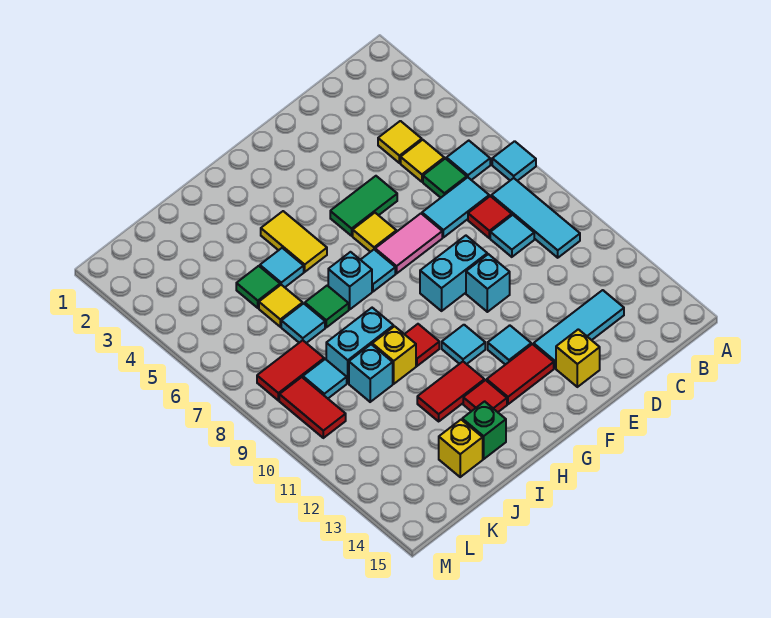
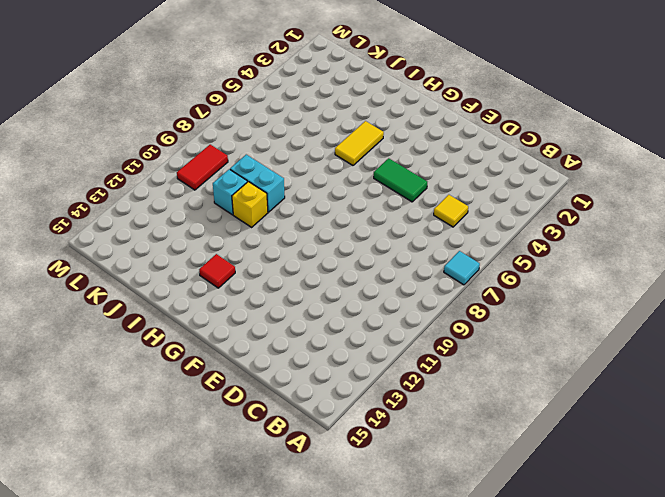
none -> cyan 1x1 tile [446,141,490,180]
none -> cyan 1x3 tile [491,178,580,258]
none -> yellow 1x1 tile [378,121,422,163]
none -> green 1x1 tile [423,158,467,198]

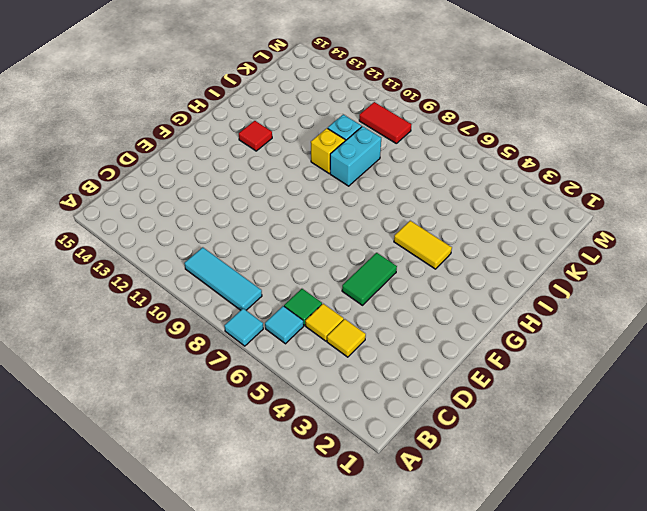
none -> cyan 1x2 tile [422,177,489,237]
none -> red 1x1 tile [468,196,512,238]
none -> cyan 1x1 tile [490,215,534,257]
none -> cyan 1x3 tile [534,290,624,368]

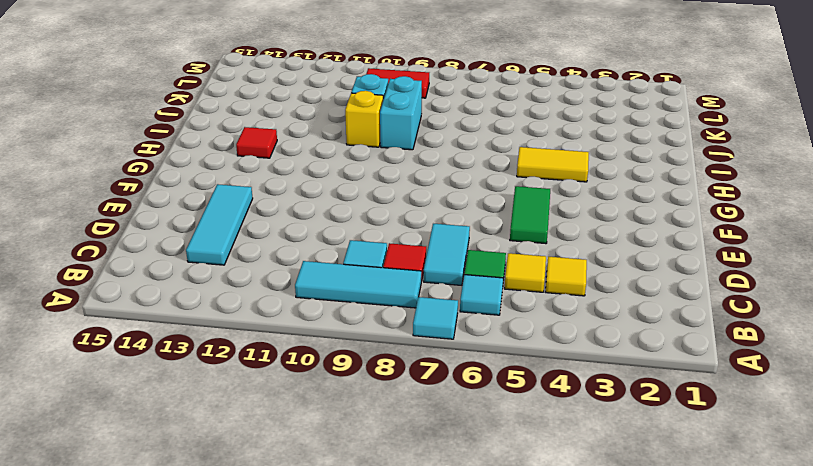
none -> pink 1x2 tile [375,214,442,273]
none -> cyan 1x2 brick [420,236,487,311]
none -> cyan 1x1 brick [466,254,510,312]
none -> yellow 1x1 brick [556,329,600,387]

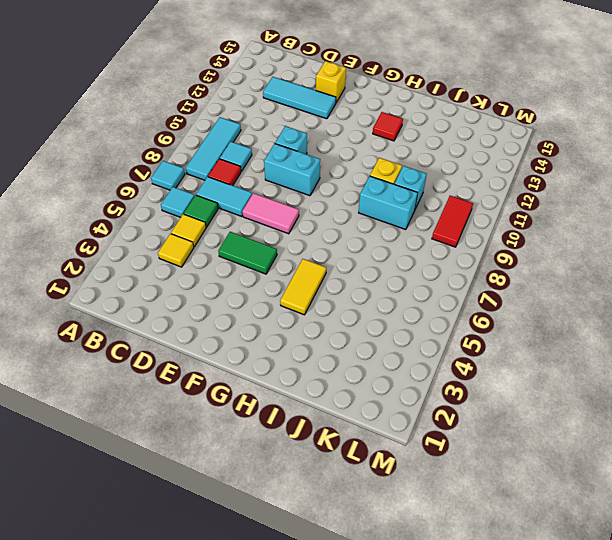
none -> yellow 1x1 tile [353,213,396,252]
none -> cyan 1x1 tile [488,325,531,365]
none -> red 1x2 tile [487,344,554,404]
none -> cyan 1x1 tile [361,250,395,292]

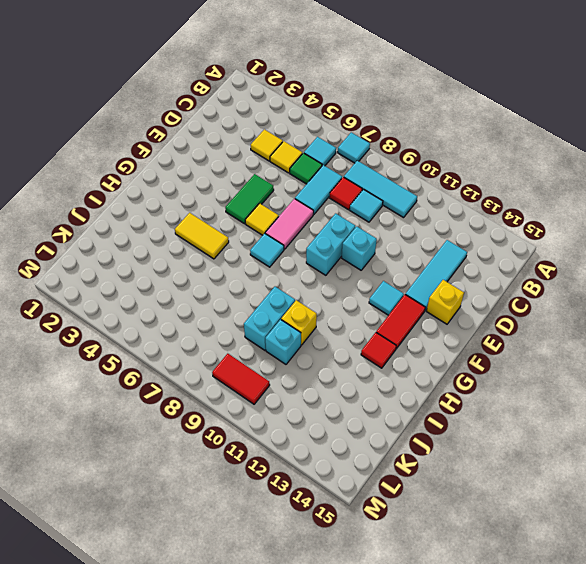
none -> cyan 1x1 tile [442,325,485,364]
none -> cyan 1x1 brick [328,252,372,309]
none -> red 1x1 tile [405,324,439,366]
none -> red 1x2 tile [417,362,484,421]

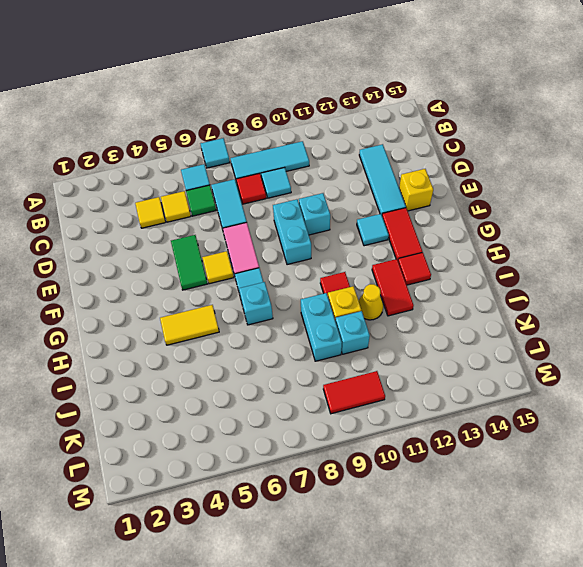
yellow 1x1 cone [359,284,383,320] -> none
none -> cyan 1x1 tile [442,325,485,364]
none -> cyan 1x1 tile [260,248,304,287]
none -> green 1x1 tile [305,286,349,327]
none -> green 1x1 brick [462,401,506,459]

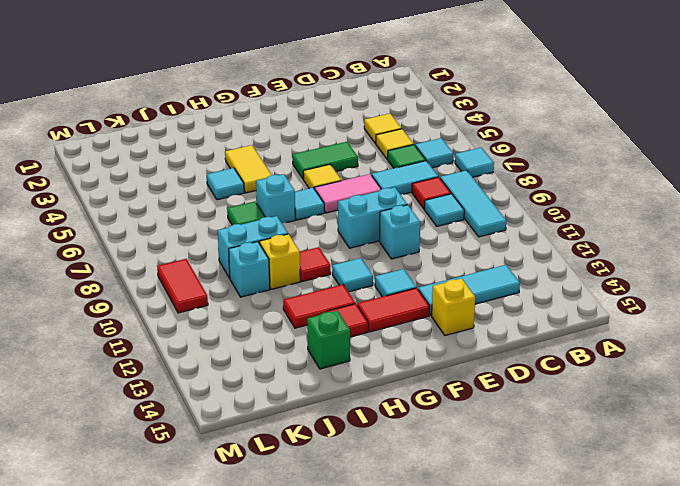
none -> green 1x1 tile [236,266,280,308]
none -> yellow 1x1 tile [259,285,303,327]
none -> cyan 1x1 tile [281,303,325,343]
none -> yellow 1x1 brick [439,420,483,477]

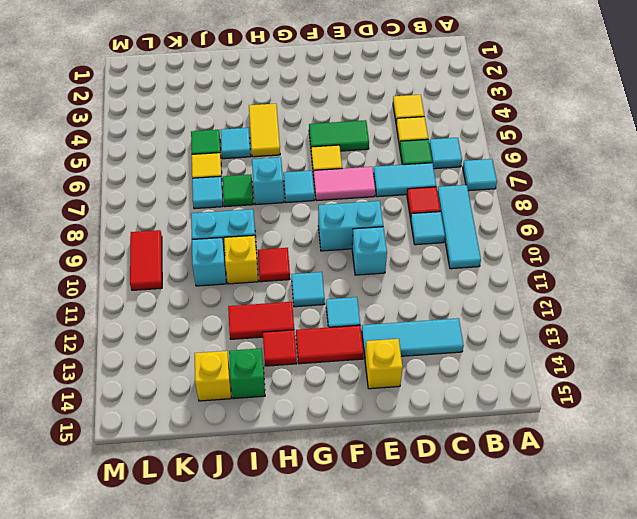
none -> red 1x2 tile [257,340,324,400]
none -> cyan 1x1 tile [303,359,347,398]

